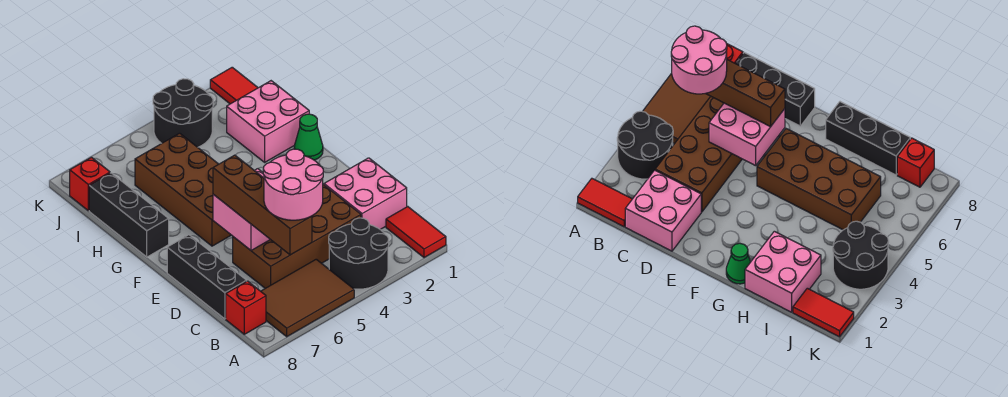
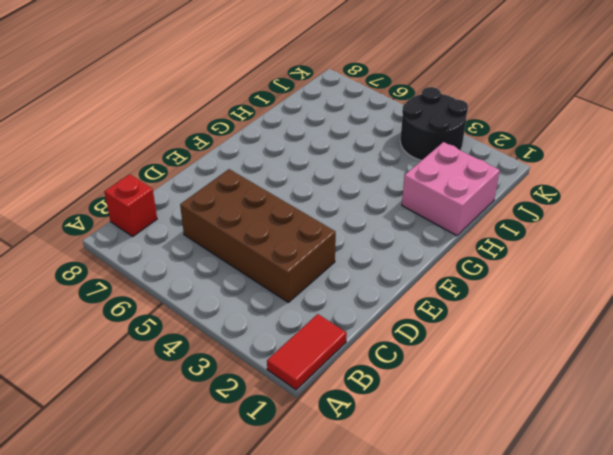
none -> black 2x2 round brick [329,218,389,289]
none -> brown 2x3 tile [261,259,354,337]
none -> pink 2x2 brick [324,158,407,230]

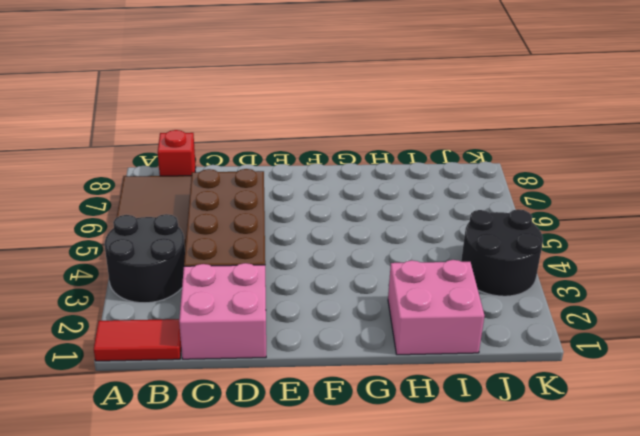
none -> black 1x3 brick [167,235,247,319]
none -> brown 2x4 brick [135,133,231,246]
none -> green 1x1 cone [294,114,323,160]

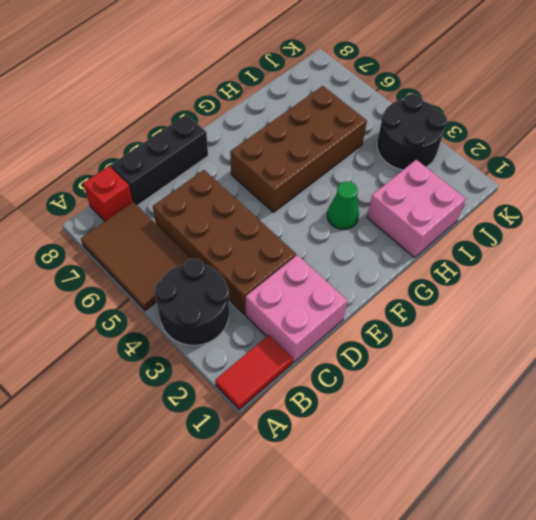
green 1x1 cone [327,182,359,229] -> green 1x1 cone moved to [294,114,323,160]
none -> black 1x3 brick [89,173,169,257]
none -> red 1x2 tile [210,67,258,104]
none -> red 1x1 brick [70,157,110,211]

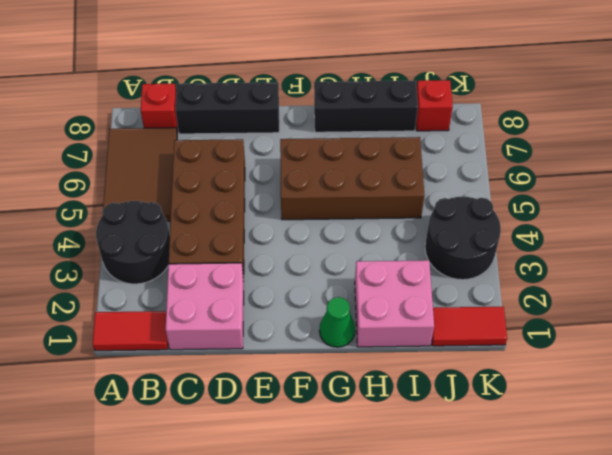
none -> pink 2x2 brick [213,169,270,250]
none -> brown 1x4 brick [213,155,312,255]
none -> pink 2x2 round brick [263,149,323,220]

